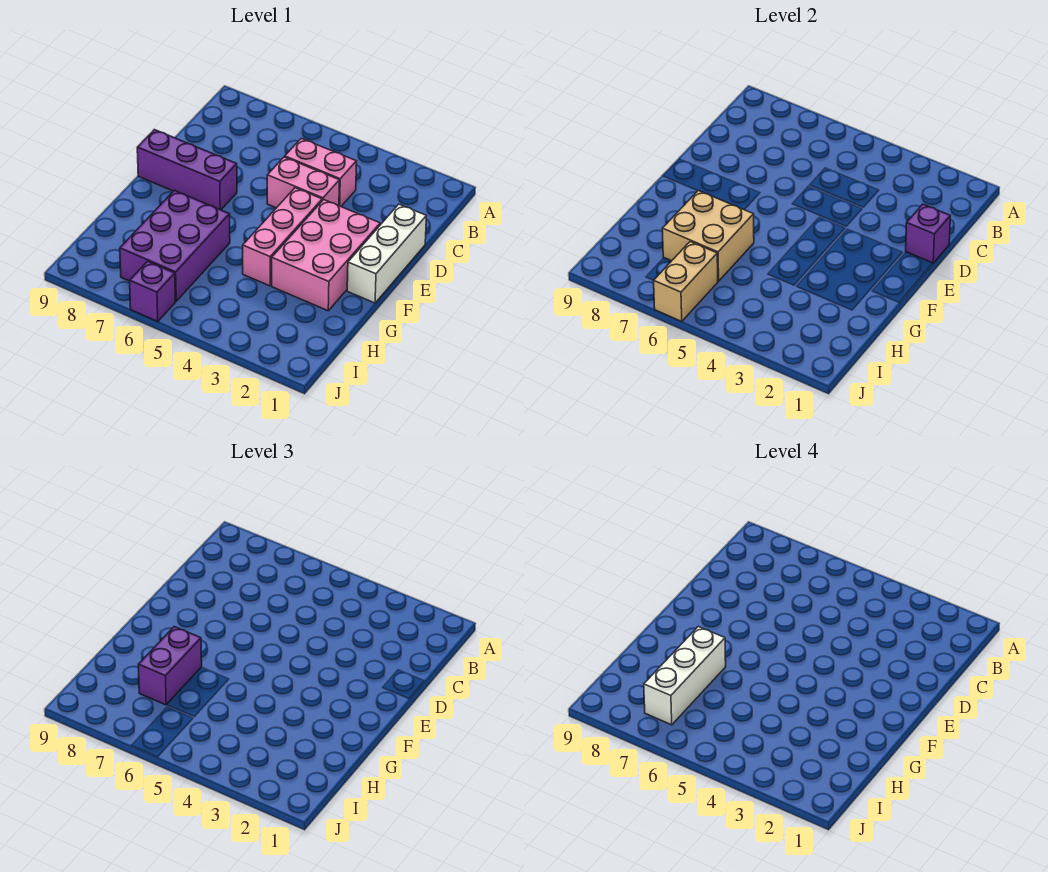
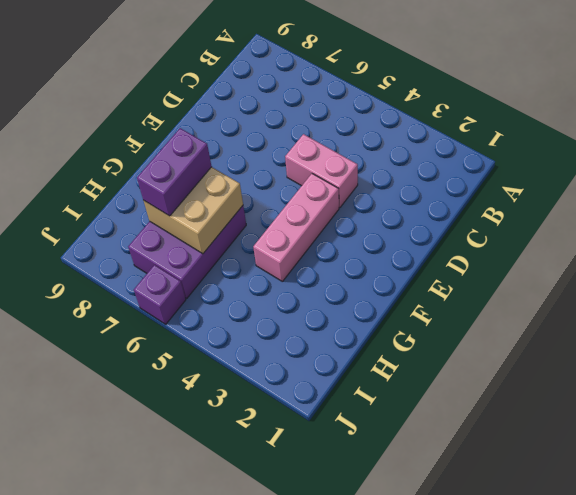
none -> pink 1x2 brick [285,138,357,206]
none -> white 1x3 brick [347,204,426,303]
none -> pink 2x3 brick [272,200,380,311]

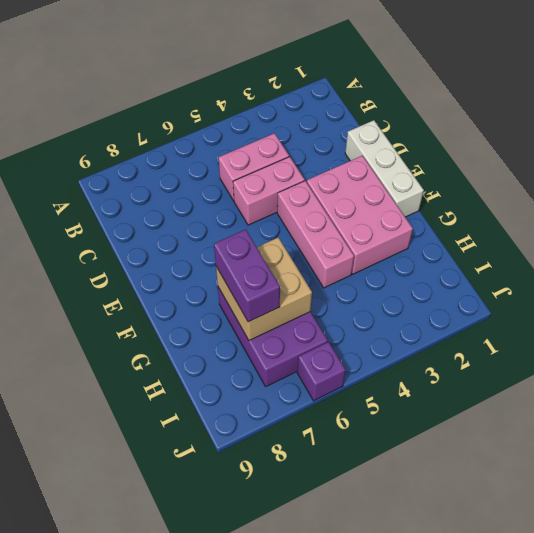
none -> purple 1x3 brick [137,130,237,210]
none -> purple 1x1 brick [906,204,950,263]
none -> tan 1x2 brick [654,242,718,322]

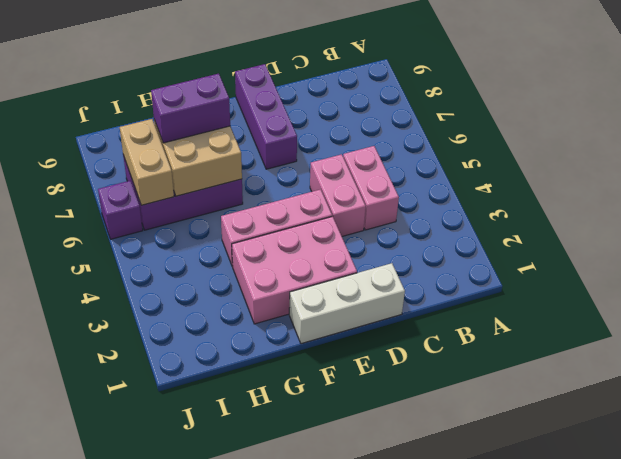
tan 1x2 brick [120,119,174,205] -> tan 1x2 brick turned to [654,242,718,322]
none -> purple 1x1 brick [906,204,950,263]
none -> white 1x3 brick [644,627,726,725]

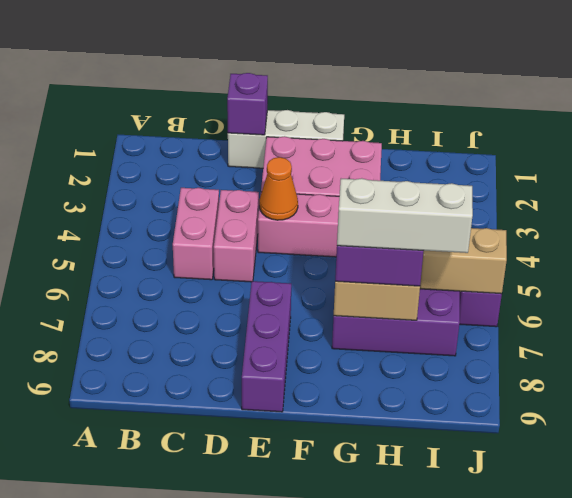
orange 1x1 cone [259,157,298,220] -> none

